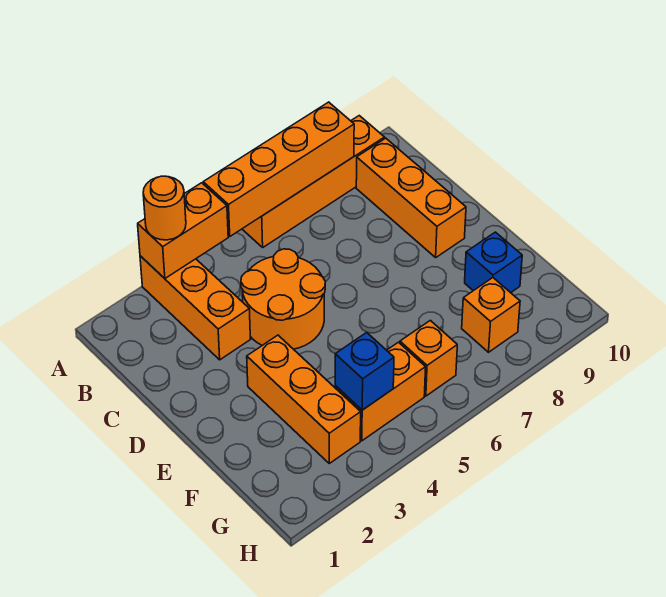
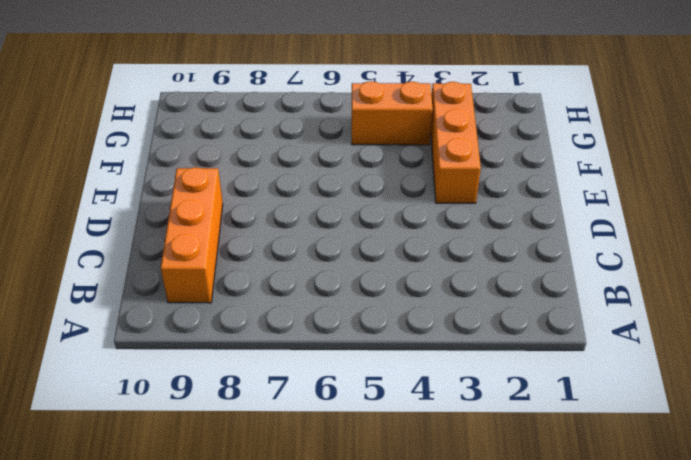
none -> orange 1x3 brick [140,256,250,360]
none -> orange 1x4 brick [242,116,385,247]
none -> orange 2x2 round brick [241,249,325,349]

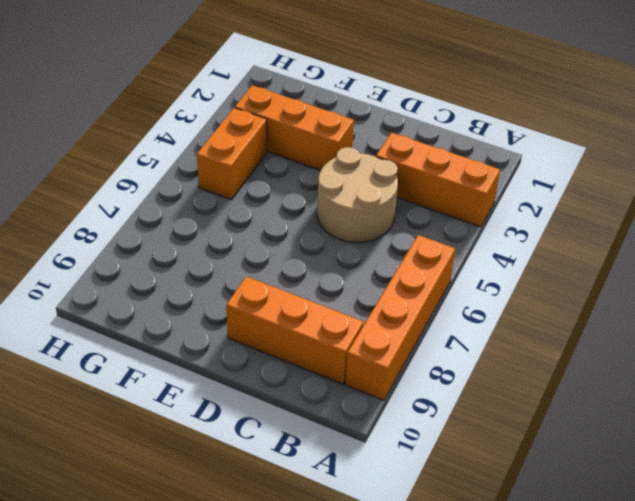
tan 2x2 round brick [317,147,398,243] -> orange 2x2 round brick [241,249,325,349]
none -> blue 1x1 brick [465,232,522,293]
none -> orange 1x1 brick [400,320,457,396]
none -> orange 1x1 brick [462,278,520,352]

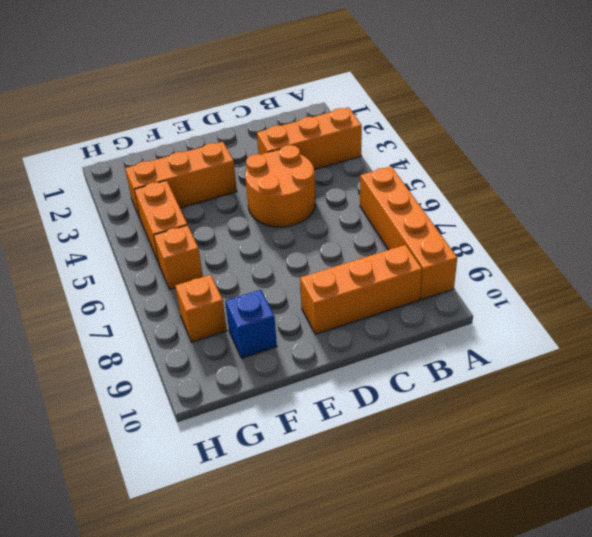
none -> orange 1x2 brick [138,183,228,278]
none -> orange 1x4 brick [203,102,354,236]
none -> blue 1x1 brick [335,332,394,410]

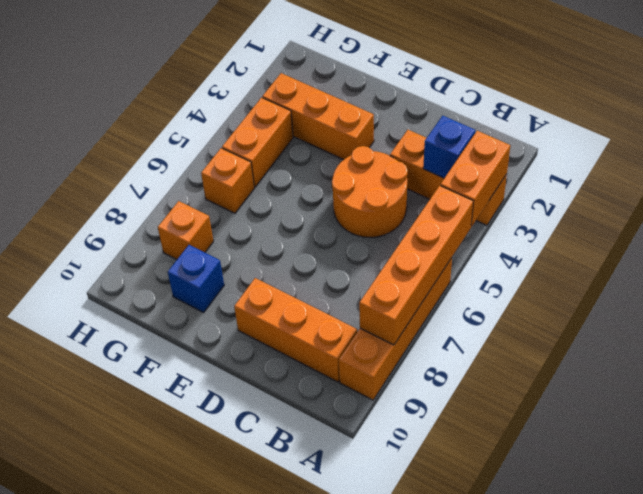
blue 1x1 brick [423,116,475,178] -> blue 1x1 brick moved to [335,332,394,410]
none -> orange 1x1 round brick [143,176,186,240]

